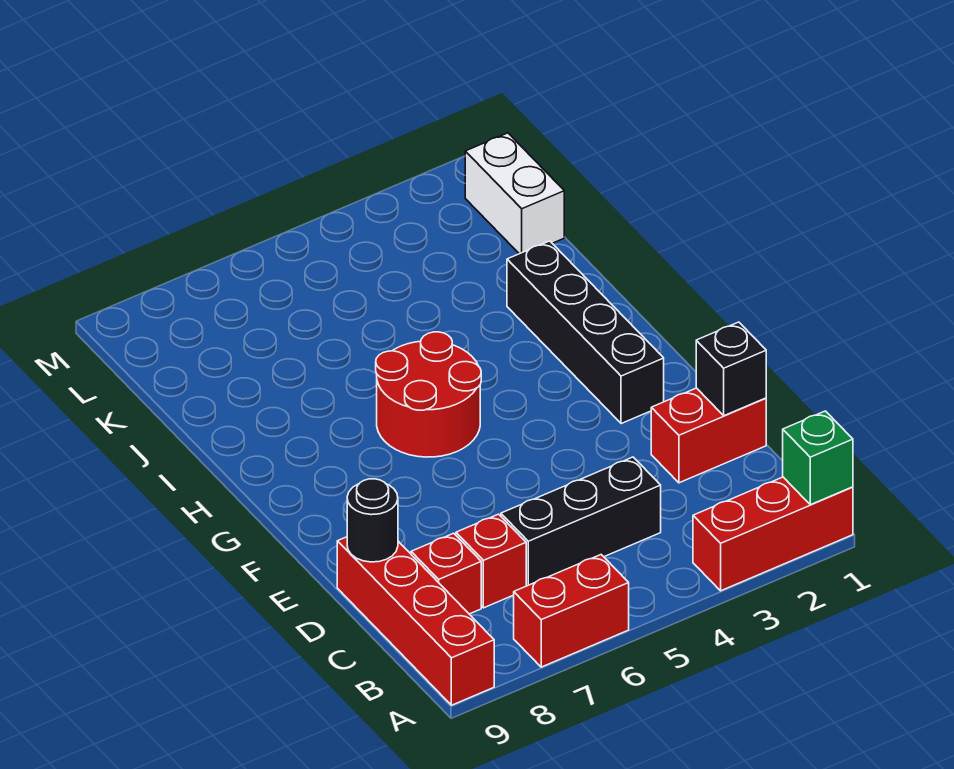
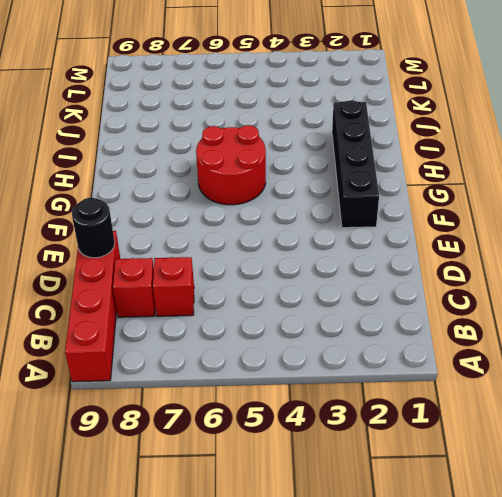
none -> red 1x3 brick [693,477,853,591]
none -> red 1x2 brick [514,555,629,667]
none -> black 1x3 brick [501,457,661,586]

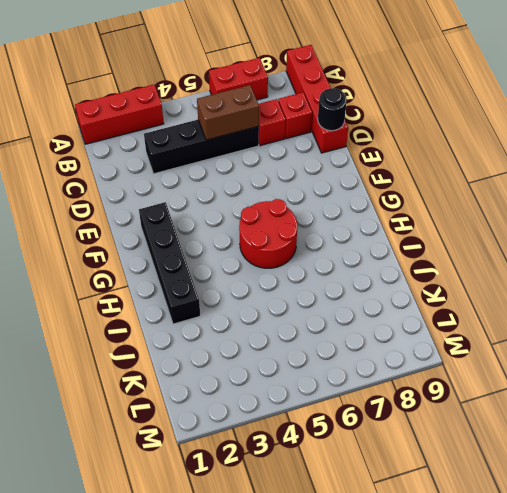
black 1x4 brick [144,120,259,174] -> black 1x3 brick [501,457,661,586]
brown 1x2 brick [197,85,259,140] -> none
none -> red 1x2 brick [651,388,766,483]
none -> white 1x2 brick [465,133,564,254]
none -> green 1x1 brick [783,411,853,505]

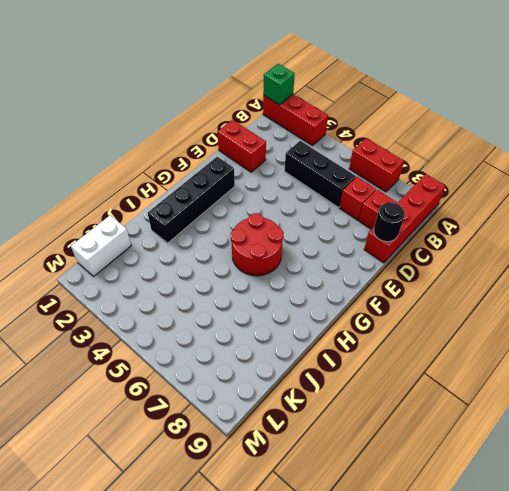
none -> black 1x1 brick [696,322,766,416]

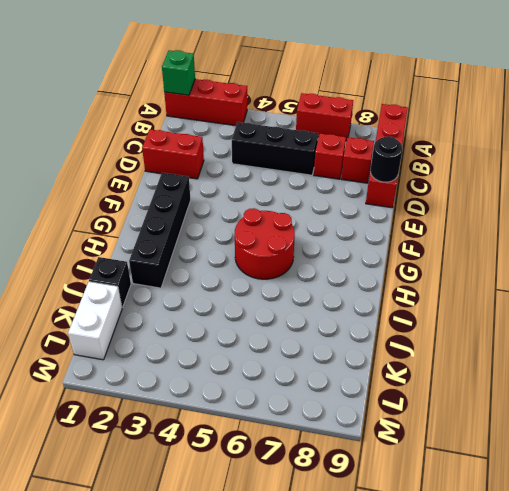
black 1x1 brick [89,257,131,308] -> black 1x1 brick moved to [696,322,766,416]

